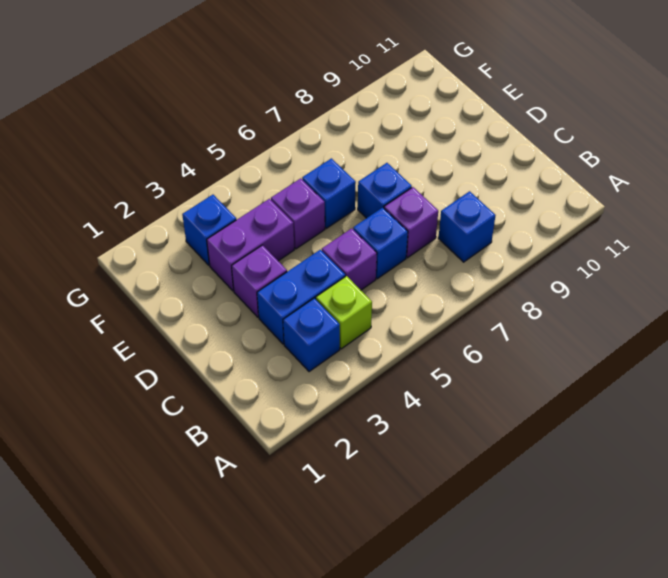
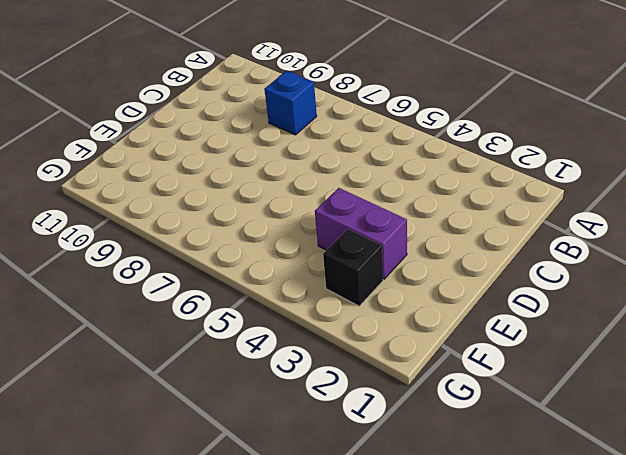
black 1x1 brick [323,229,383,306] -> blue 1x1 brick [182,195,236,265]
none -> blue 1x1 brick [283,298,340,372]
none -> lime 1x1 brick [316,276,372,349]
none -> blue 1x2 brick [257,250,345,344]

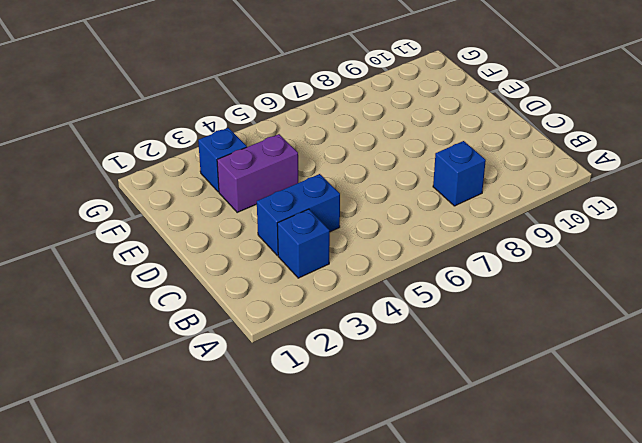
none -> lime 1x1 brick [316,276,372,349]
none -> purple 1x1 brick [322,228,377,290]
none -> blue 1x1 brick [353,208,408,279]

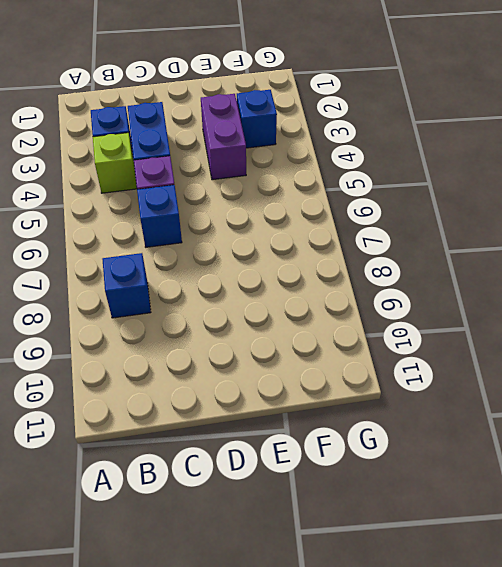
none -> purple 1x1 brick [384,187,438,258]
none -> purple 1x1 brick [232,245,287,317]
none -> blue 1x1 brick [358,163,412,218]

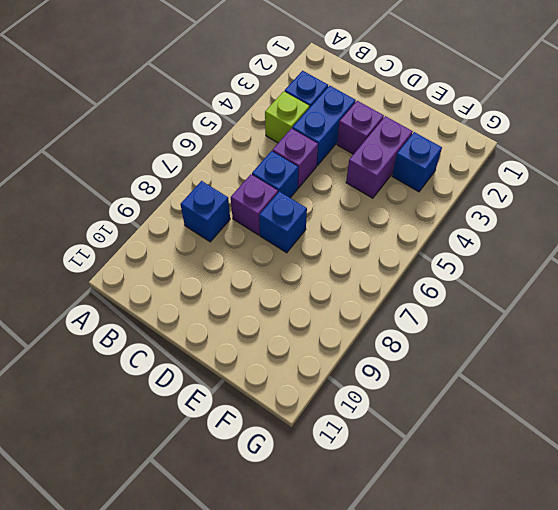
none -> purple 1x1 brick [271,178,325,249]
none -> blue 1x1 brick [302,158,356,228]

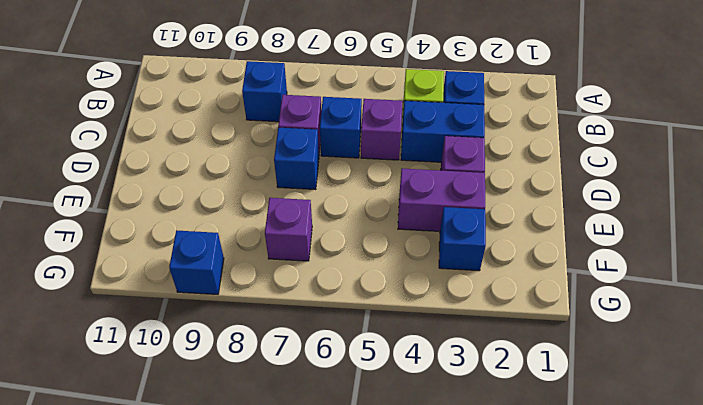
purple 1x1 brick [265,198,312,261] -> purple 1x1 brick moved to [271,178,325,249]
blue 1x1 brick [169,230,224,294] -> blue 1x1 brick moved to [302,158,356,228]

